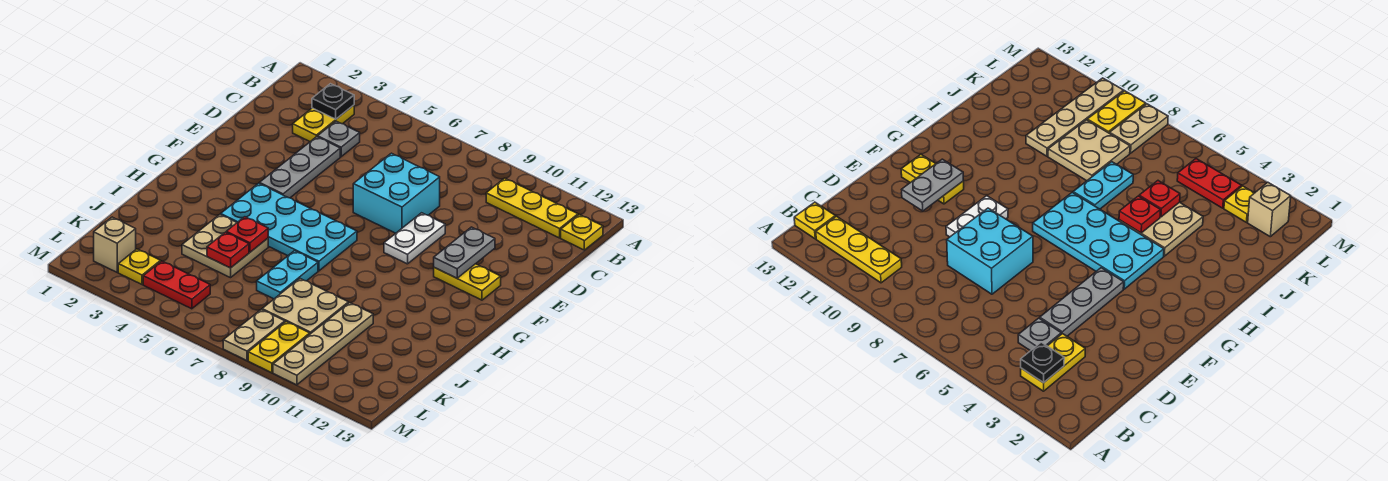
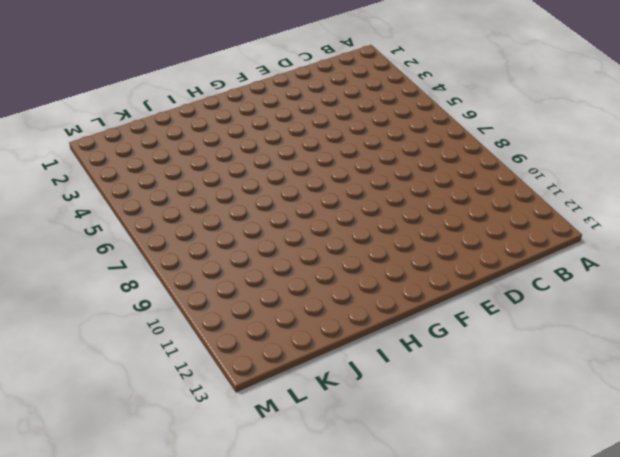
none -> yellow 1x2 plate [293,105,354,142]
none -> yellow 1x3 plate [486,178,578,238]
none -> yellow 1x1 plate [561,215,603,250]

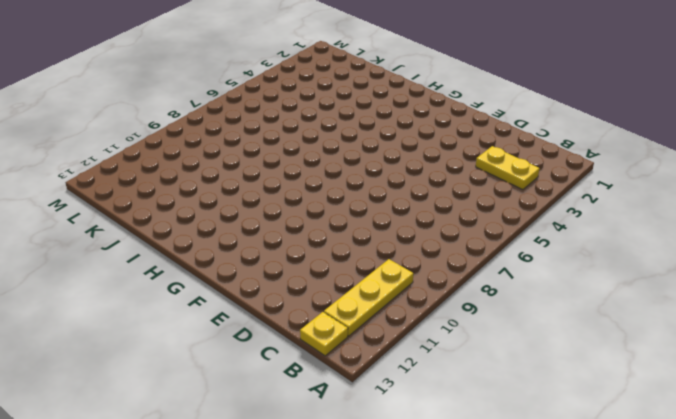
none -> grey 1x1 plate [318,121,360,157]
none -> grey 1x3 plate [259,137,340,198]
none -> cyan 2x2 brick [353,153,440,233]

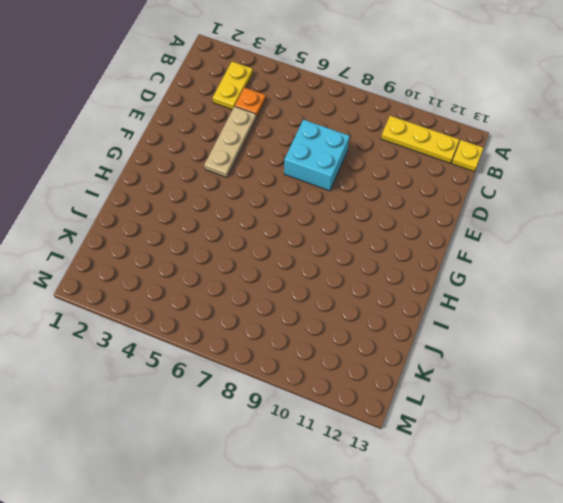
orange 1x1 plate [235,87,266,118] -> grey 1x1 plate [318,121,360,157]
tan 1x3 plate [204,106,256,177] -> grey 1x3 plate [259,137,340,198]
none -> white 1x2 plate [384,213,445,264]
none -> yellow 1x2 plate [434,264,501,300]
none -> cyan 2x4 plate [221,183,357,271]

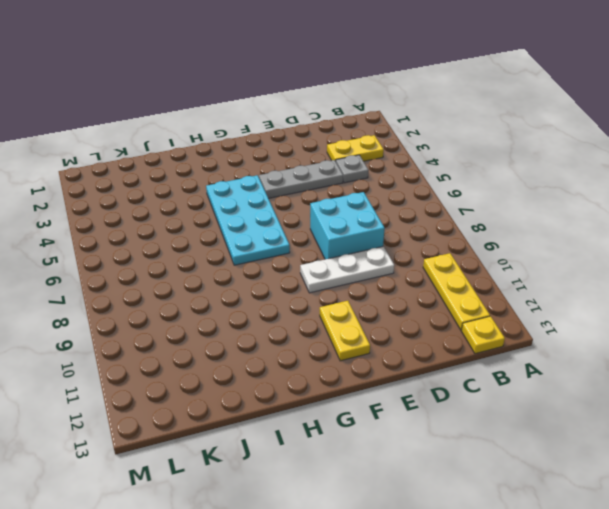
white 1x3 plate [300,246,394,293] -> white 1x2 plate [384,213,445,264]
none -> tan 2x2 plate [182,214,268,278]
none -> cyan 1x2 plate [257,251,318,299]
none -> tan 2x2 plate [262,279,348,334]

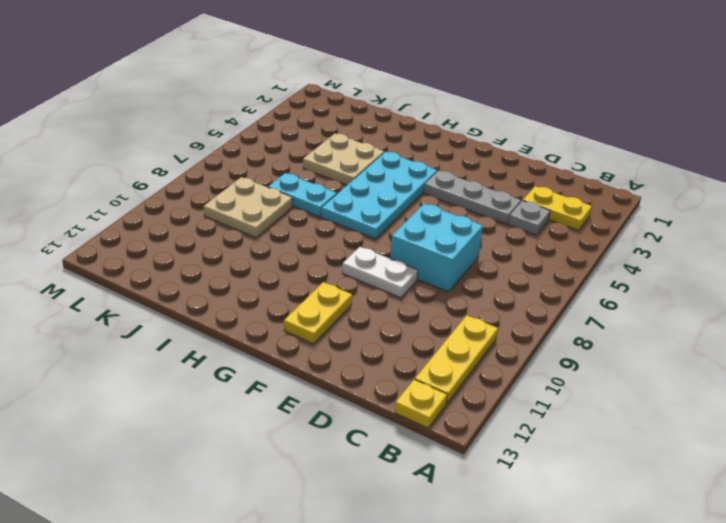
none -> tan 1x4 plate [273,303,373,385]
none -> tan 1x1 brick [94,217,136,272]
none -> yellow 1x1 plate [118,249,161,284]

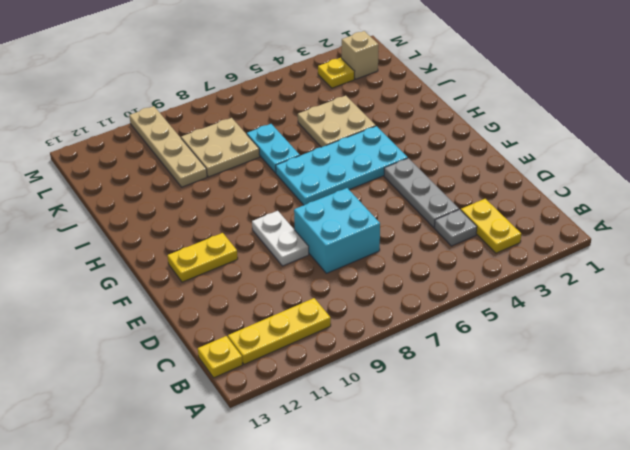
none -> red 1x2 plate [143,261,210,309]
none -> tan 1x2 plate [223,310,285,361]
none -> yellow 1x2 plate [248,322,310,373]

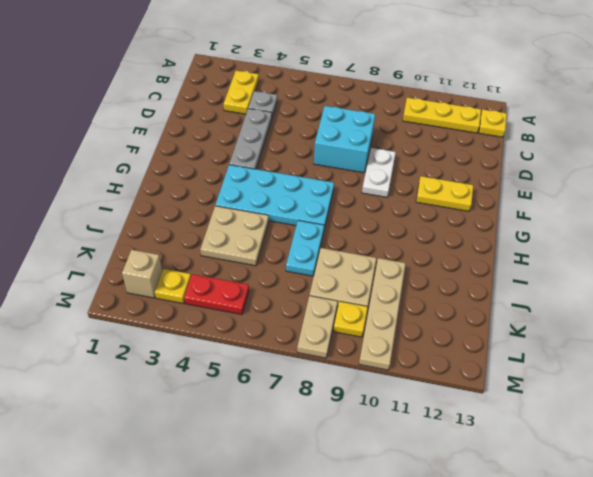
yellow 1x1 plate [333,301,368,337] -> yellow 1x2 plate [248,322,310,373]
none -> black 1x1 plate [312,84,354,119]
none -> grey 1x2 plate [434,227,495,278]
none -> red 1x1 plate [226,217,268,252]

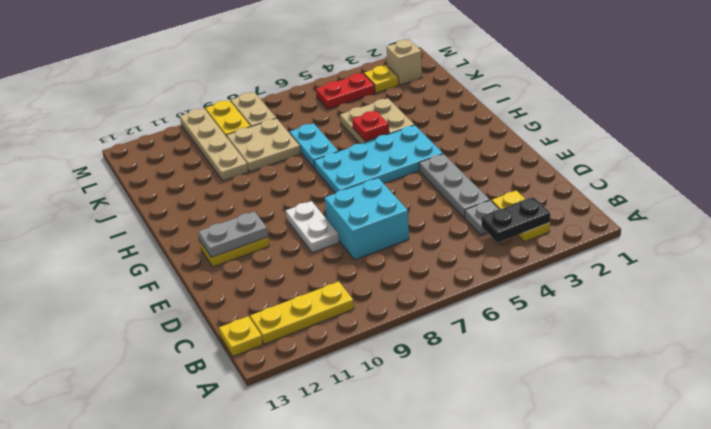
black 1x2 plate [481,197,550,243] -> black 1x1 plate [312,84,354,119]
grey 1x2 plate [199,211,268,257] -> grey 1x2 plate turned to [434,227,495,278]
none -> red 1x1 plate [207,232,249,268]

